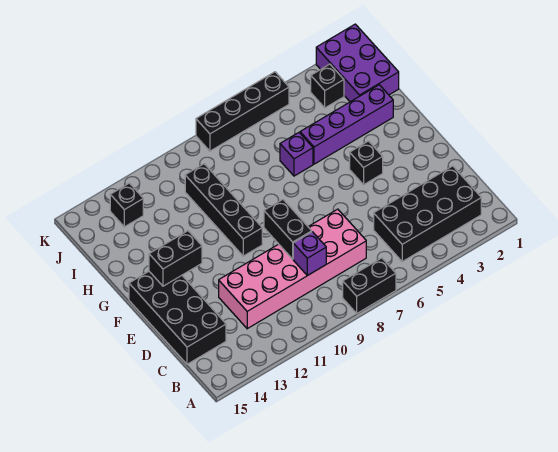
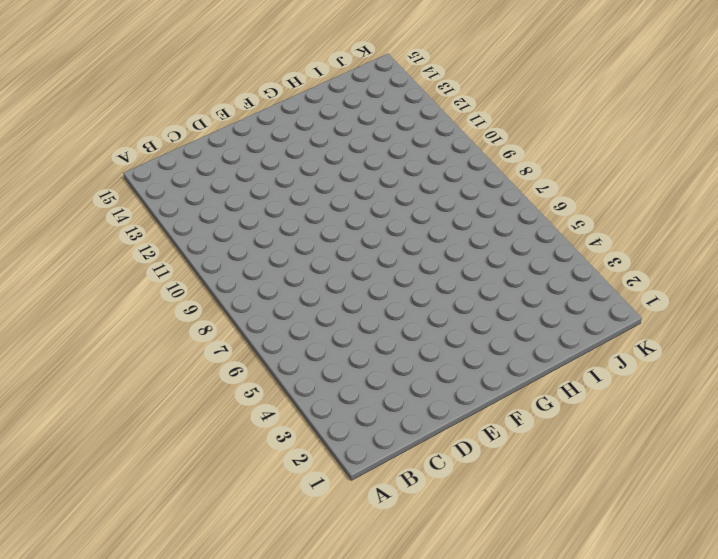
none -> black 1x2 brick [343,258,396,313]
none -> black 2x4 brick [374,166,481,261]
none -> pink 2x6 brick [219,209,366,329]

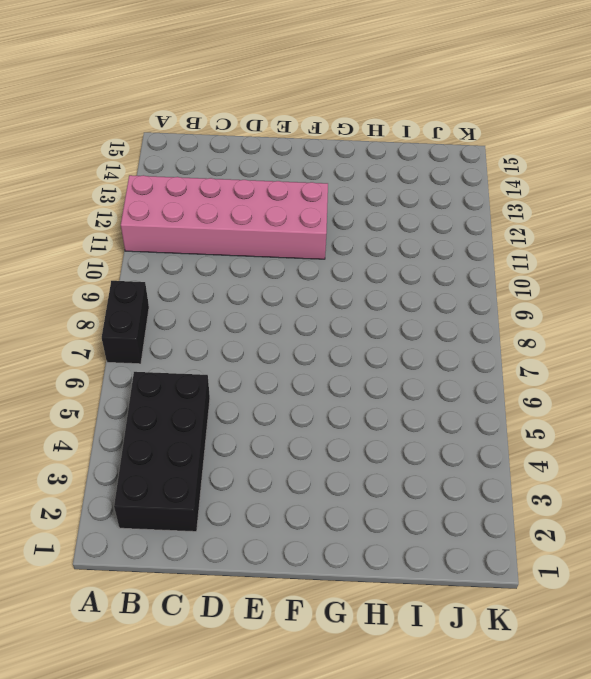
pink 2x6 brick [121,175,328,259] -> pink 2x6 brick turned to [219,209,366,329]
none -> black 2x4 brick [129,271,226,364]
none -> black 1x1 brick [350,141,383,185]
none -> black 1x4 brick [185,164,262,256]

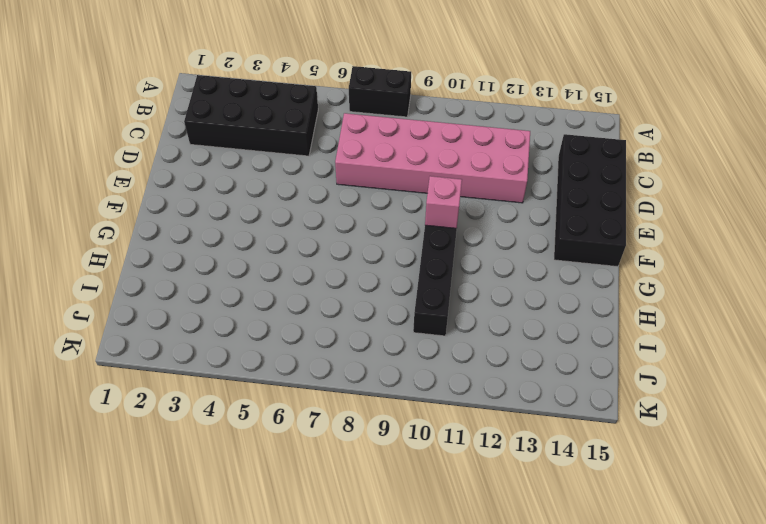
pink 1x1 brick [425,176,462,228] -> none
none -> black 1x1 brick [350,141,383,185]
none -> purple 1x4 brick [300,85,393,164]
none -> purple 1x1 brick [280,133,313,176]

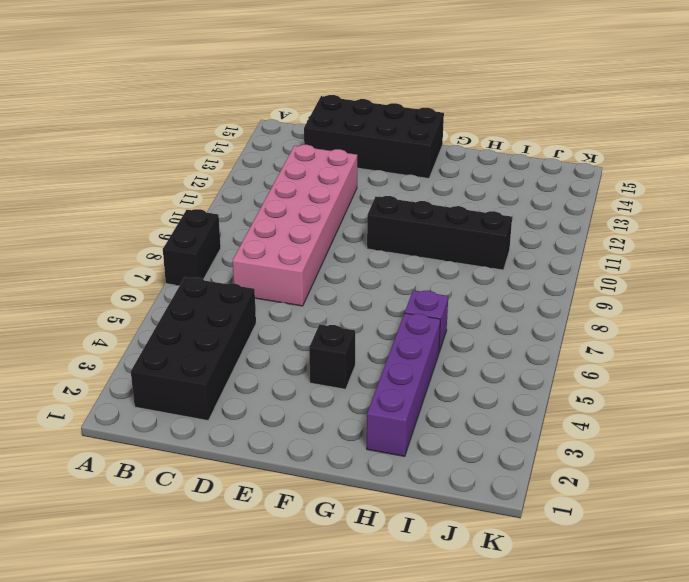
none -> purple 2x3 brick [316,24,399,102]
none -> black 1x1 brick [311,64,344,108]
none -> black 1x1 brick [110,183,143,227]

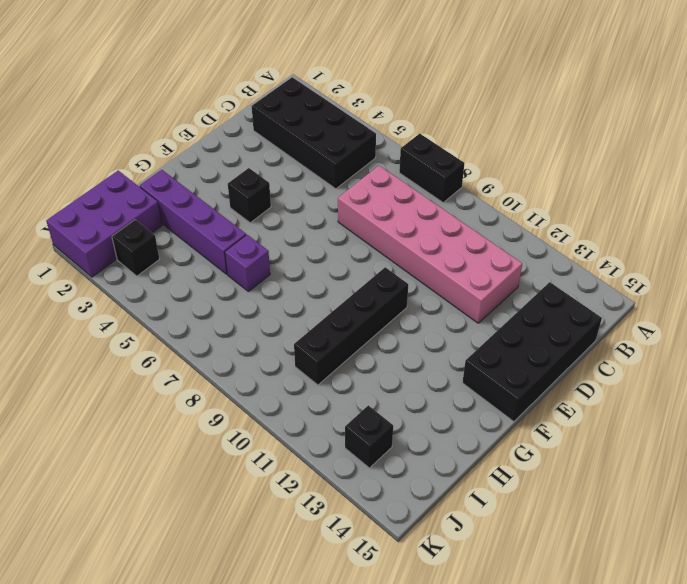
none -> black 1x4 brick [196,72,289,151]
none -> purple 1x1 brick [293,232,326,276]
none -> black 1x2 brick [264,199,312,259]

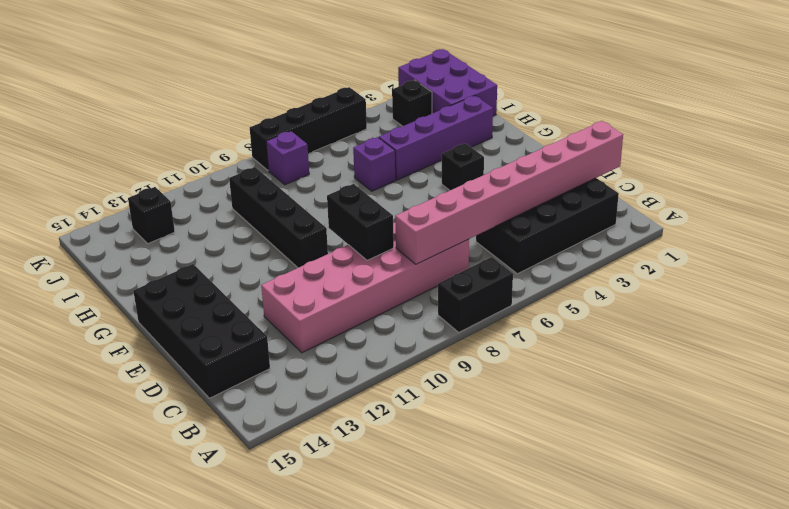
pink 1x8 brick [395,121,623,264] -> none
purple 1x1 brick [266,131,309,185] -> purple 1x1 brick moved to [293,232,326,276]
none -> black 1x2 brick [149,231,202,286]

